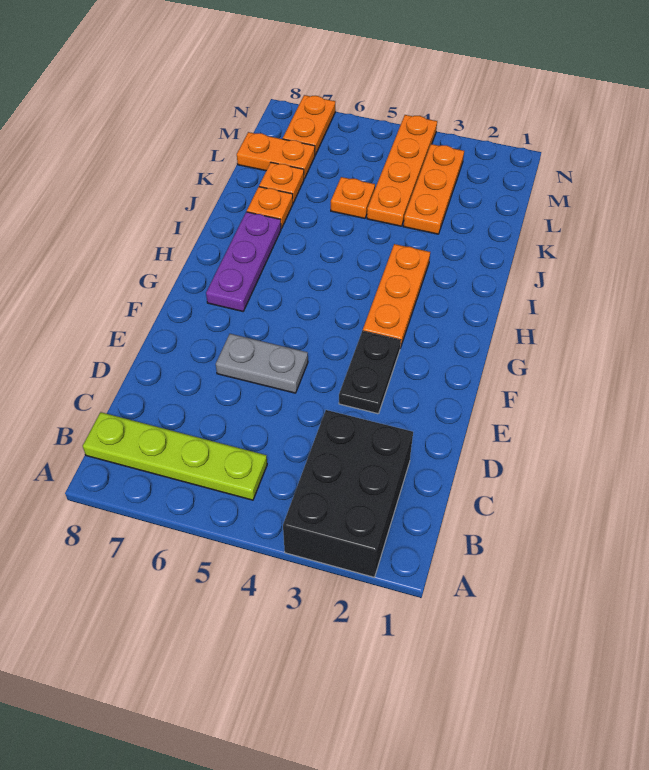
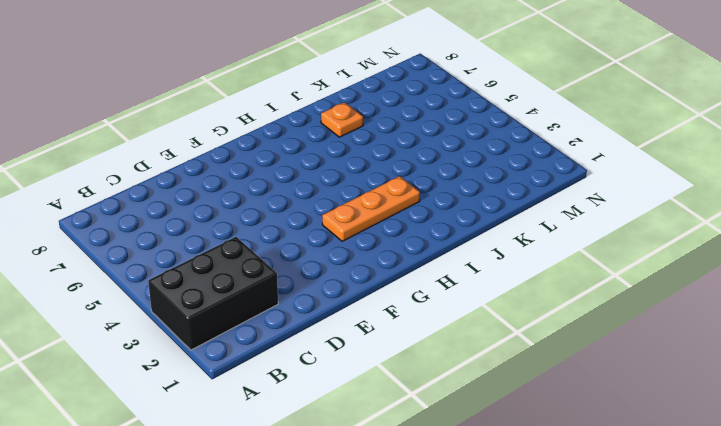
none -> lime 1x4 plate [83,412,267,500]
none -> black 1x2 plate [339,331,401,414]
none -> grey 1x2 plate [216,334,308,393]

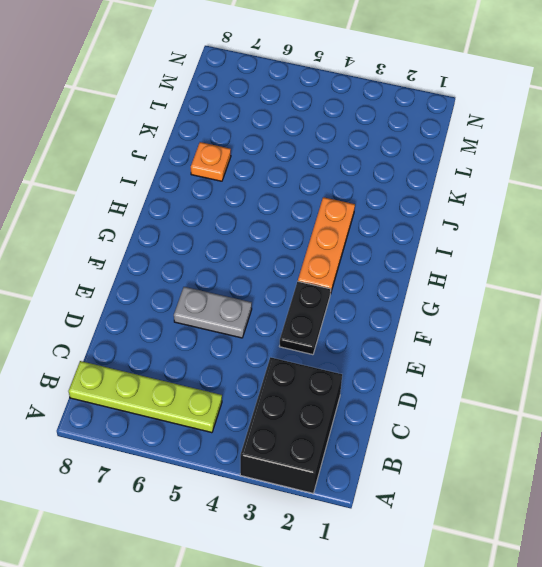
none -> purple 1x3 plate [206,212,281,311]
none -> orange 1x3 plate [403,144,464,234]
none -> orange 1x4 plate [367,115,437,226]

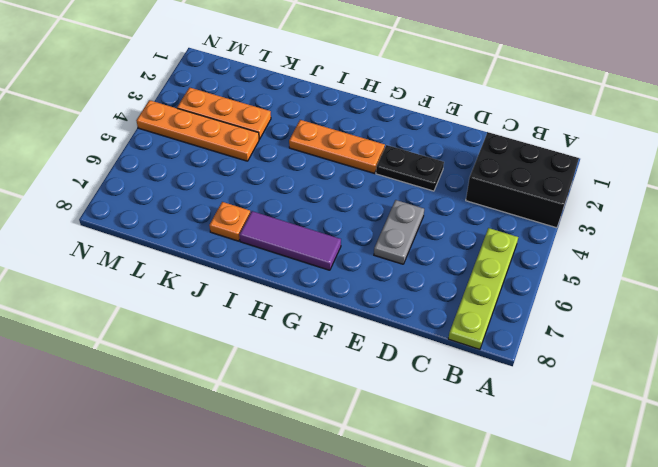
purple 1x3 tile [239,211,341,270] -> purple 1x3 plate [206,212,281,311]
none -> orange 1x1 plate [331,177,375,218]
none -> orange 1x1 plate [259,162,304,203]
none -> orange 1x2 plate [237,132,315,179]

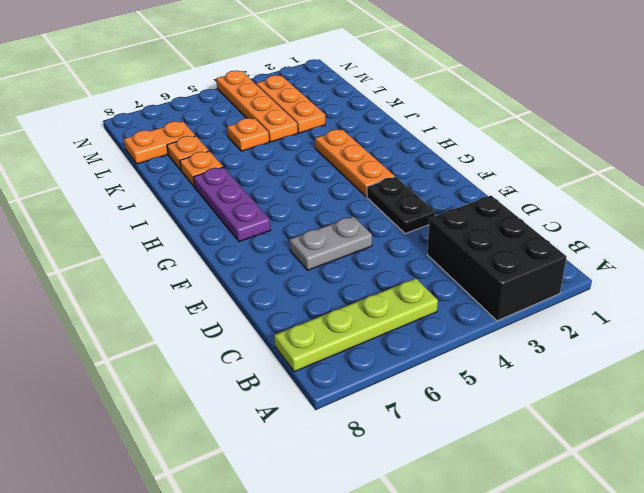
none -> orange 1x2 plate [283,95,335,155]

